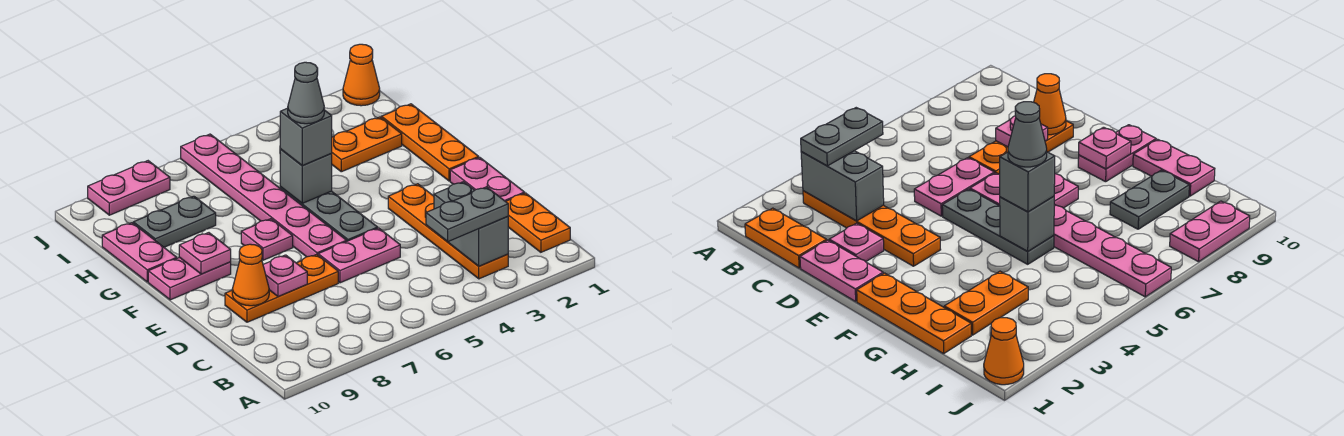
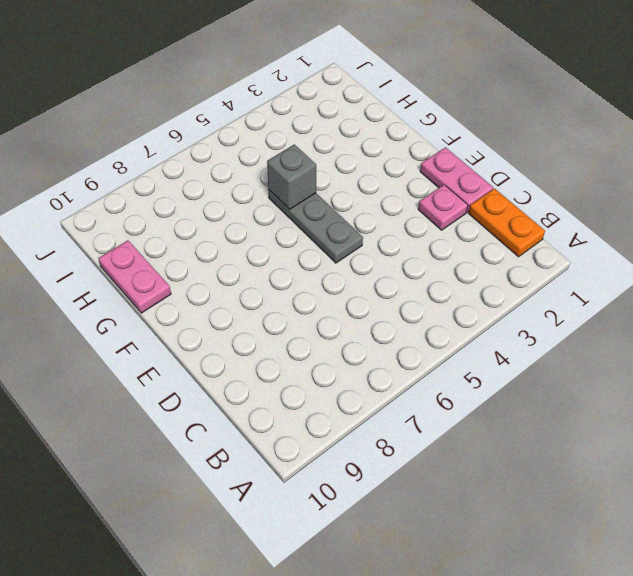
none -> orange 1x4 plate [388,184,508,279]
none -> pink 1x2 plate [318,228,400,283]
none -> orange 1x3 plate [225,254,338,322]

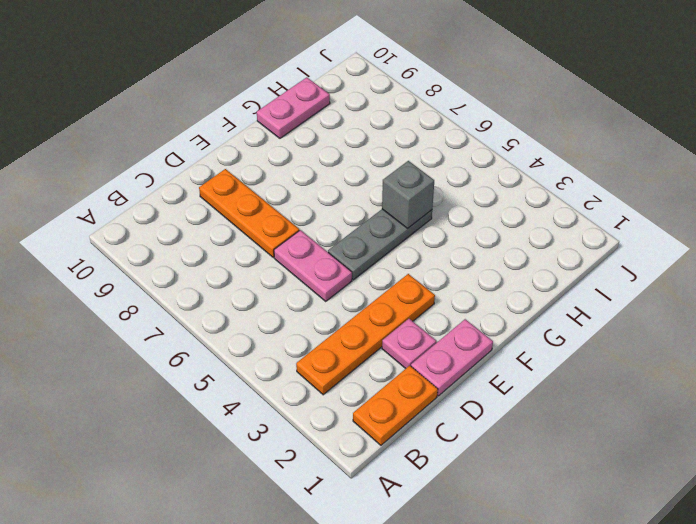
none -> pink 1x6 plate [181,134,347,257]
none -> orange 1x3 plate [381,104,479,181]
none -> pink 1x1 plate [241,219,293,260]

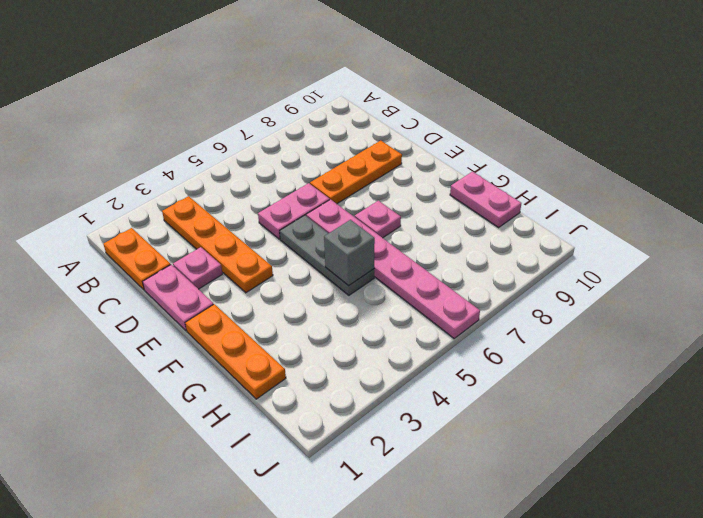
none -> pink 1x2 plate [148,257,231,300]
none -> orange 1x2 plate [331,117,402,172]
none -> grey 1x2 plate [133,196,216,247]

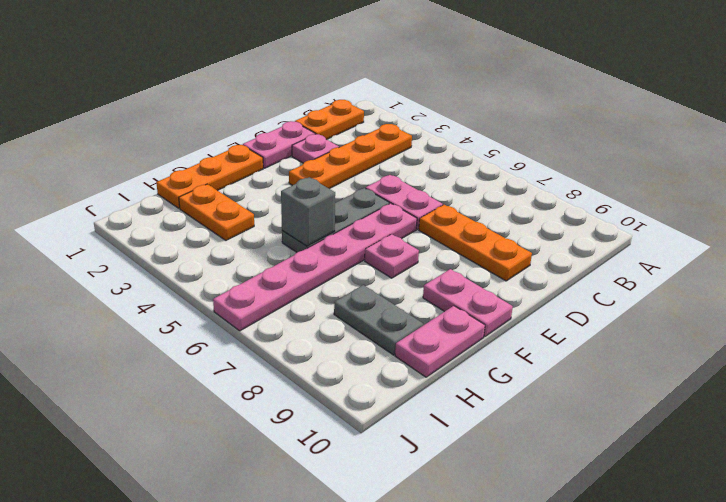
none -> orange 1x1 cone [343,44,380,106]
none -> pink 1x2 plate [88,161,170,215]
none -> grey 1x2 brick [434,182,508,266]

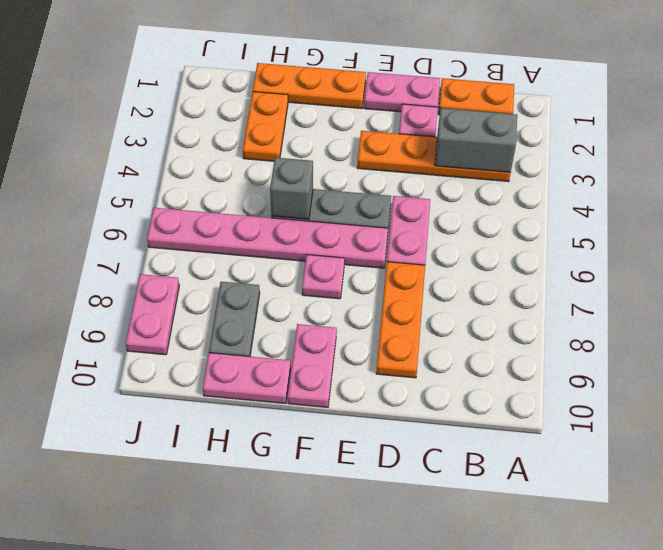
none -> orange 1x1 cone [343,44,380,106]
none -> pink 1x1 plate [263,255,307,296]
none -> orange 1x1 cone [232,244,269,306]

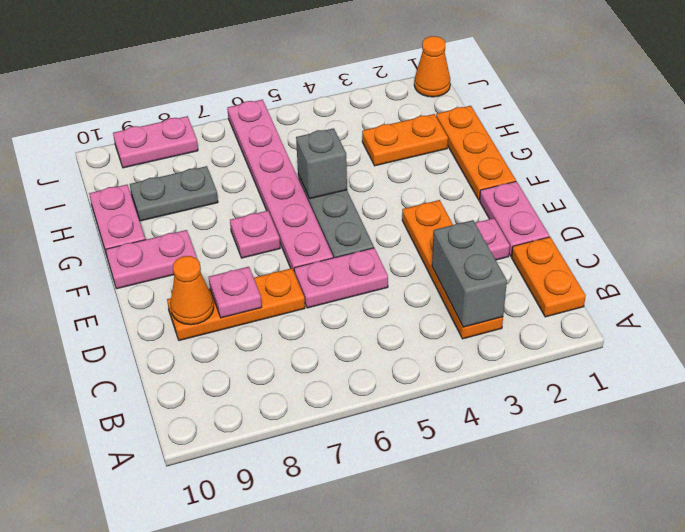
none -> pink 1x1 plate [179,233,231,274]
none -> grey 1x2 plate [426,187,508,242]
none -> grey 1x1 brick [280,108,332,165]

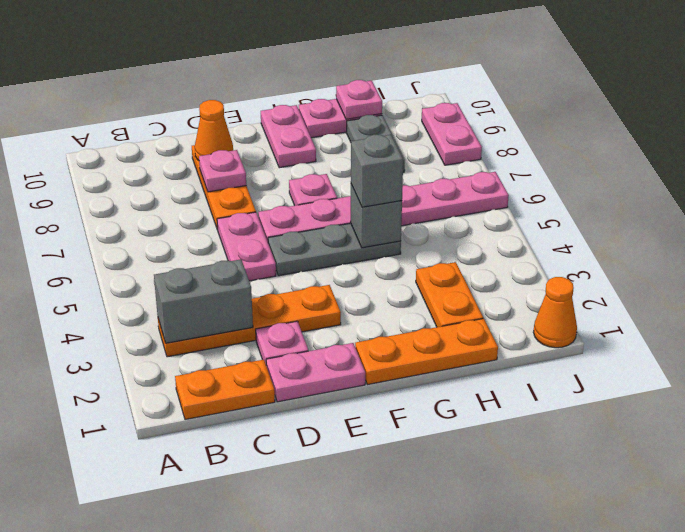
pink 1x1 plate [336,80,382,119] -> pink 1x1 plate moved to [179,233,231,274]
none -> grey 1x2 plate [426,187,508,242]
none -> grey 1x1 cone [288,62,324,124]

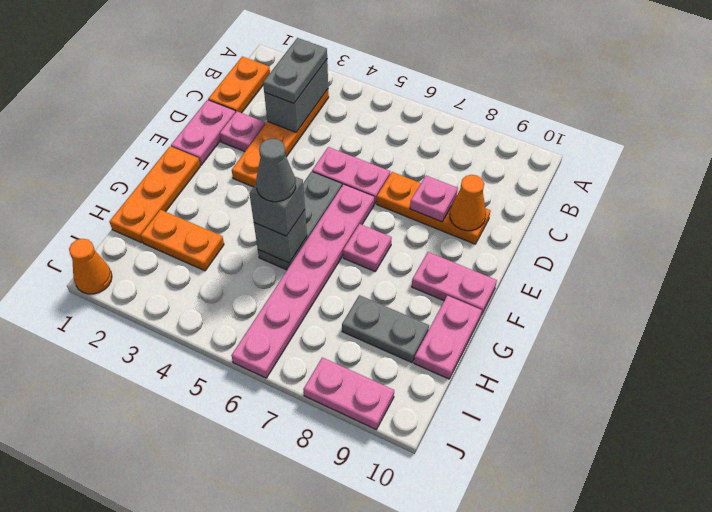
grey 1x2 plate [263,38,327,103] -> grey 1x2 plate turned to [426,187,508,242]
none -> pink 1x1 plate [179,233,231,274]

